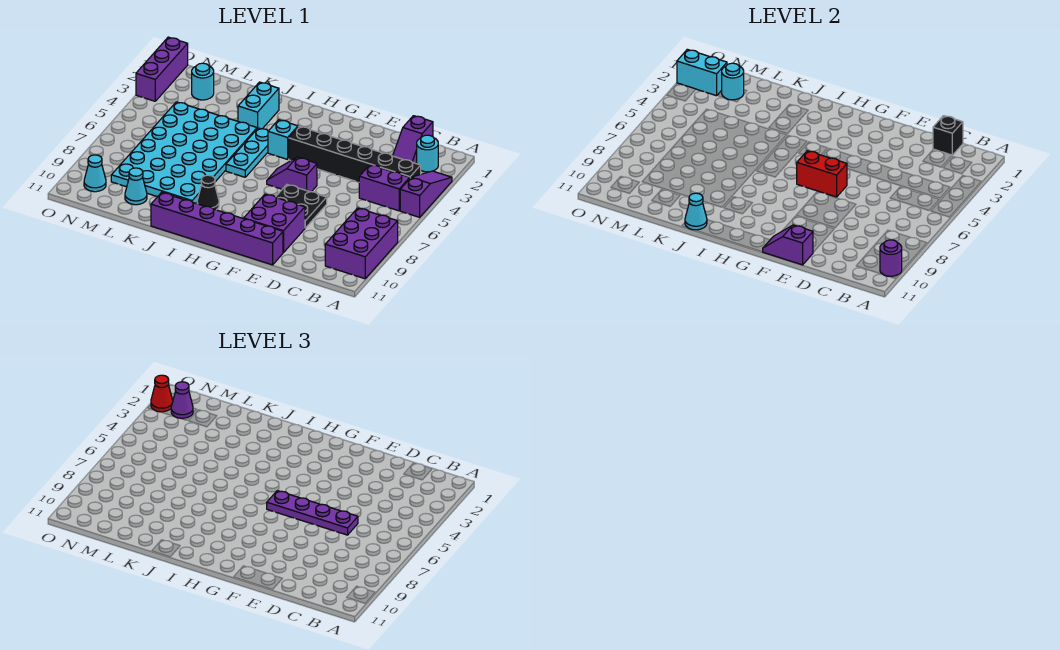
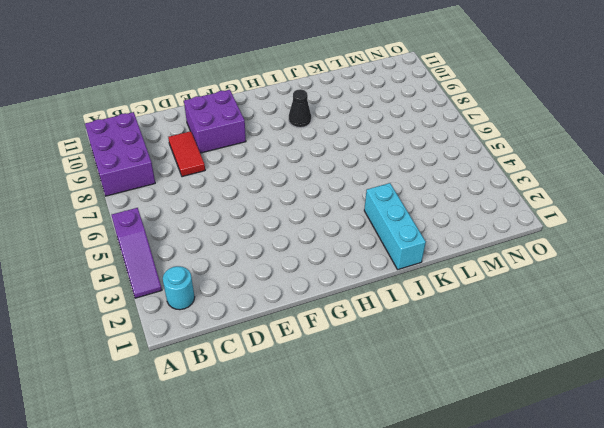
red 1x2 tile [168,131,205,177] -> none
cyan 1x3 brick [364,183,426,269] -> cyan 1x2 brick [238,82,279,129]
none -> black 1x6 brick [289,126,421,182]
none -> purple 1x2 brick [359,165,410,211]
none -> purple 1x2 slope [393,116,433,163]

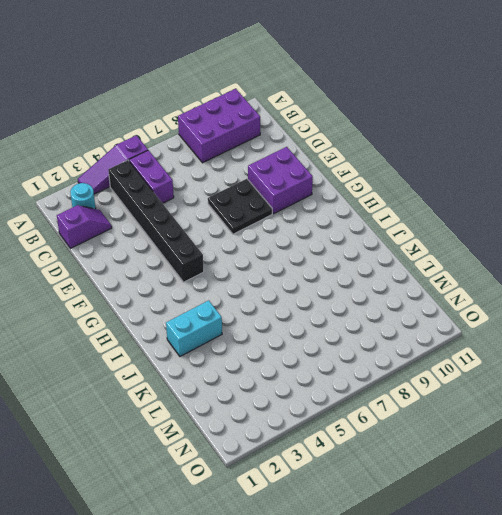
none -> purple 1x6 brick [151,193,283,265]
none -> purple 1x2 slope [267,157,317,192]
none -> cyan 1x1 brick [268,120,298,159]

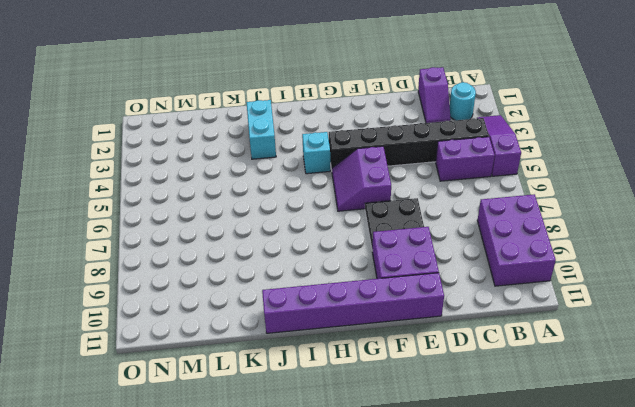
purple 2x2 slope [332,146,391,211] -> purple 1x2 slope [267,157,317,192]
none -> cyan 1x3 plate [226,128,268,177]
none -> black 1x1 cone [197,175,219,210]
none -> cyan 4x6 plate [111,102,257,203]

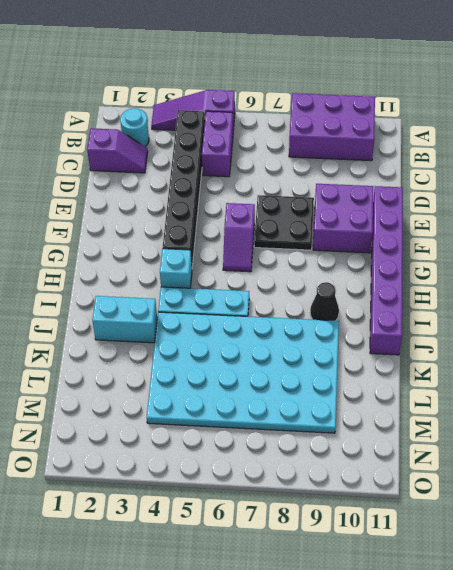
none -> cyan 1x1 cone [125,168,147,205]
none -> cyan 1x1 round brick [192,63,214,100]
none -> cyan 1x1 cone [84,155,106,192]

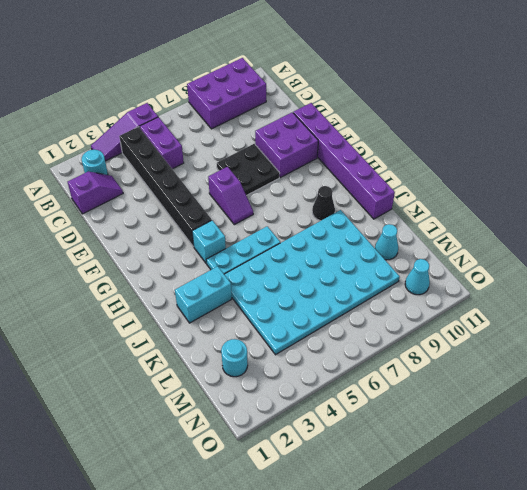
none -> purple 1x3 brick [136,37,188,101]
none -> purple 1x1 round brick [880,240,902,277]
none -> black 1x1 brick [933,116,963,155]

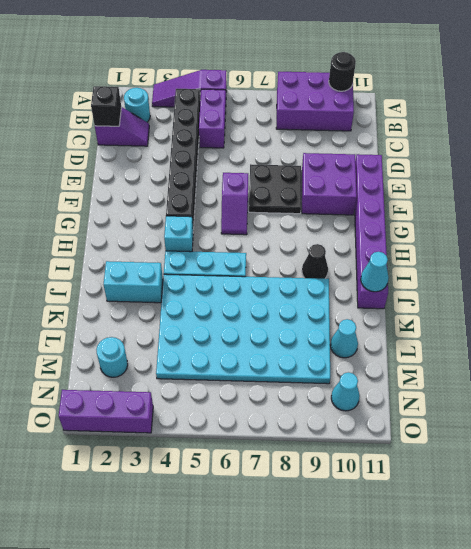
black 1x1 round brick [329,52,356,91] -> purple 1x1 round brick [880,240,902,277]
none -> purple 1x2 slope [763,225,813,265]
none -> red 1x2 brick [797,151,847,197]
none -> cyan 1x1 round brick [722,63,744,100]

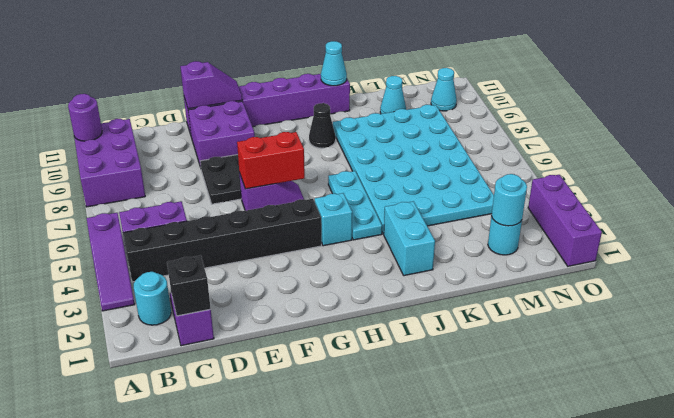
none -> cyan 1x2 brick [677,49,727,96]
none -> purple 1x4 plate [267,491,358,535]
none -> purple 1x1 cone [171,382,193,418]

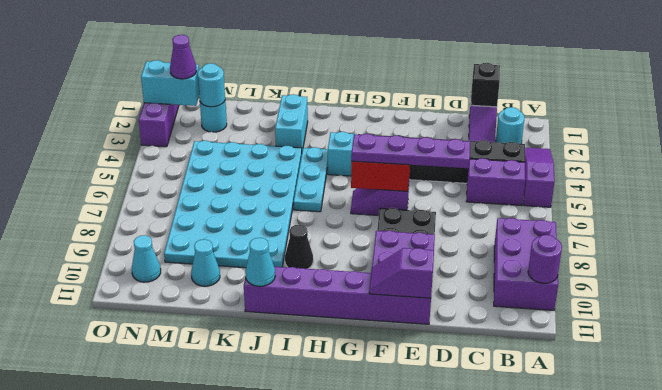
none -> red 1x1 cone [151,375,173,412]

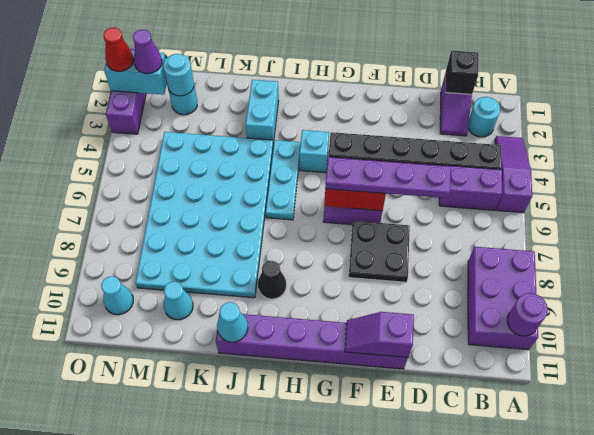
none -> purple 2x2 brick [244,194,305,253]

